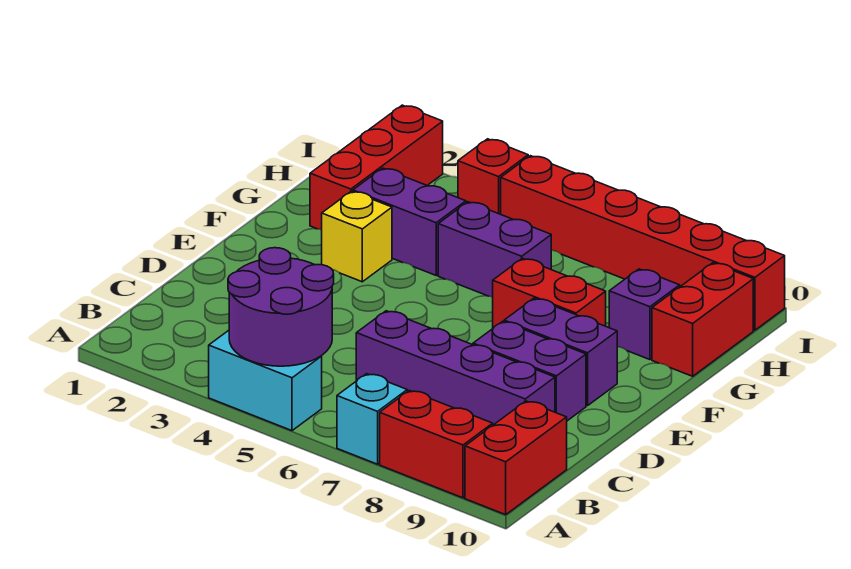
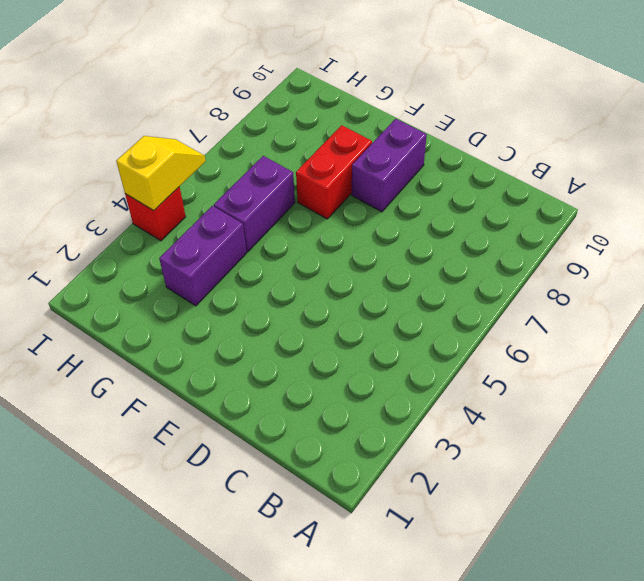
yellow 1x2 slope [116,136,206,210] -> none
none -> cyan 1x2 brick [209,330,322,431]
none -> cyan 1x1 brick [337,374,407,464]
none -> red 1x2 brick [380,390,493,498]

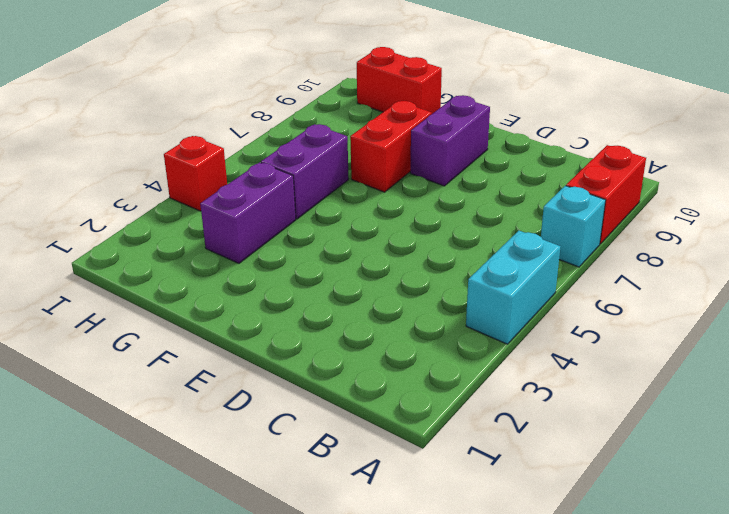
none -> red 1x2 brick [465,401,567,515]
none -> purple 1x4 brick [356,311,555,425]
none -> purple 1x2 brick [473,321,586,421]

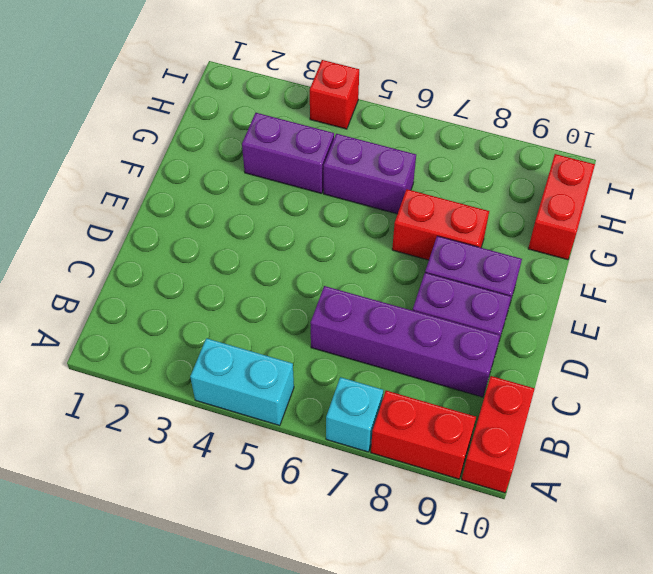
none -> yellow 1x1 brick [322,191,392,282]
none -> red 1x3 brick [310,105,443,230]
none -> purple 1x1 brick [609,269,680,360]

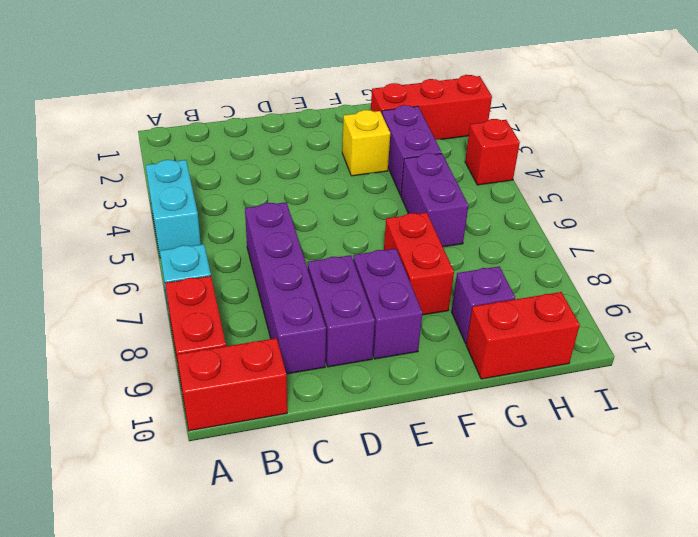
none -> red 1x6 brick [501,156,785,330]
none -> purple 2x2 round brick [228,248,334,366]

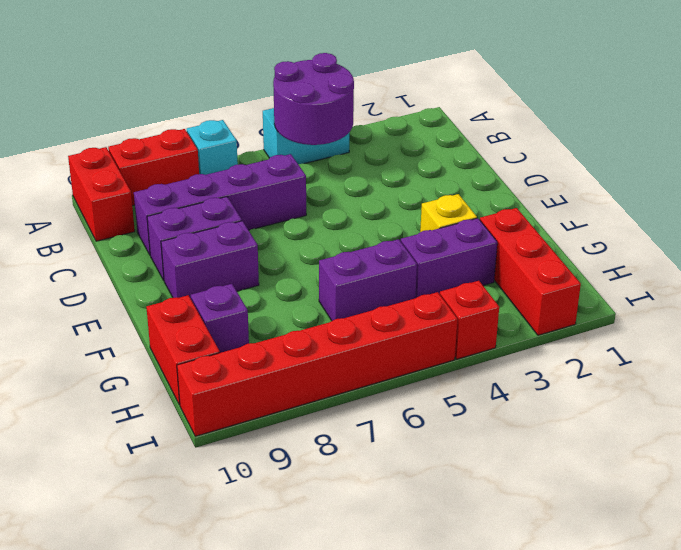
none -> red 1x2 brick [493,258,606,328]

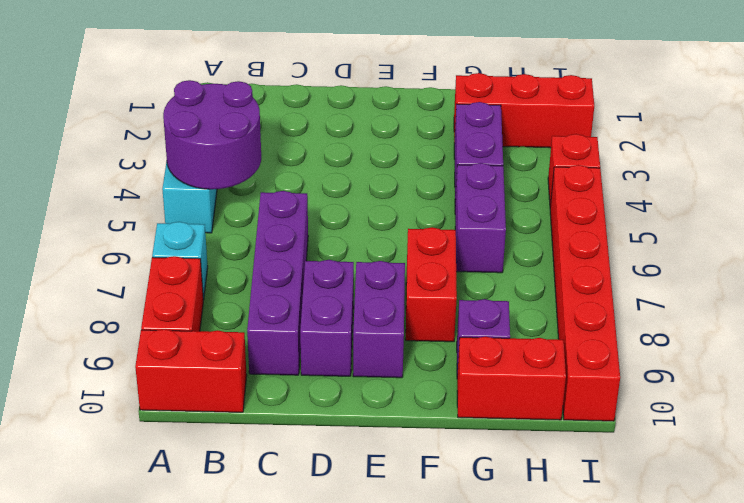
none -> yellow 1x1 brick [322,191,392,282]

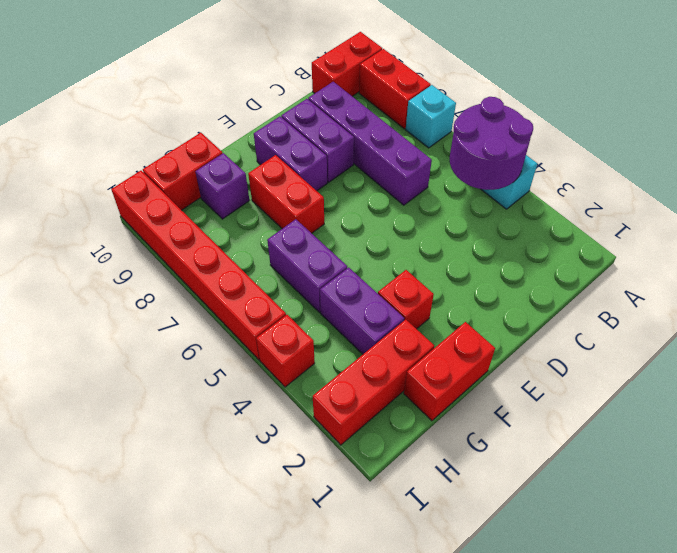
red 1x2 brick [404,322,495,421] -> none
red 1x1 brick [378,270,434,329] -> yellow 1x1 brick [322,191,392,282]

